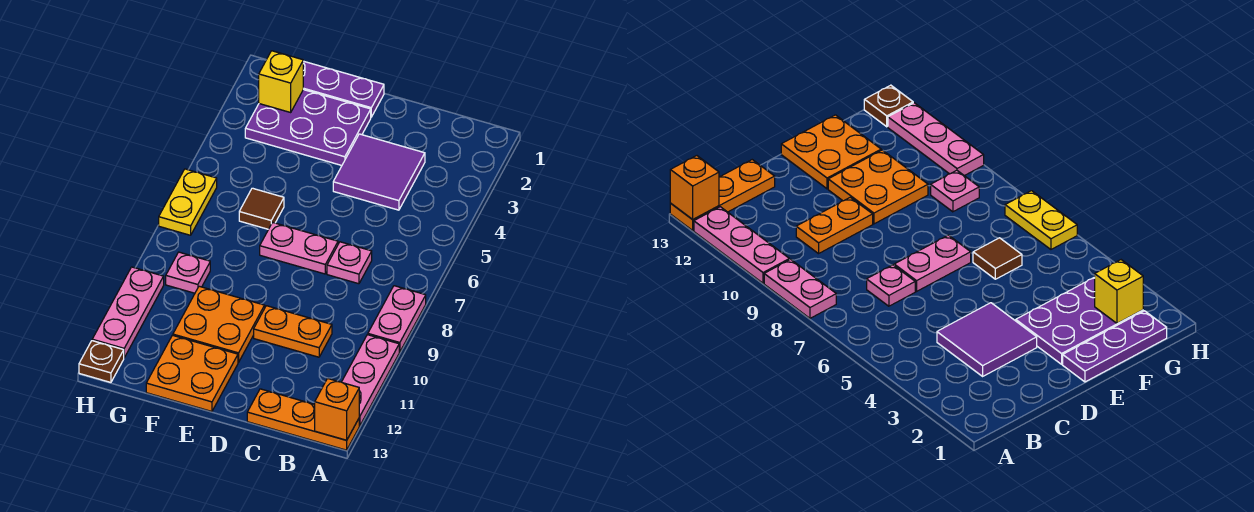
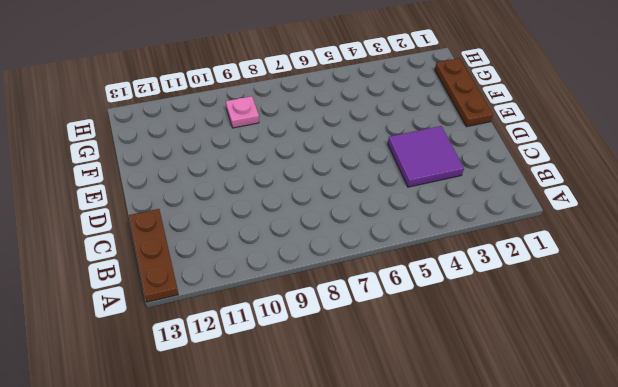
brown 1x3 plate [129,209,178,302] -> orange 1x3 plate [247,389,359,450]
brown 1x3 plate [435,58,493,127] -> purple 1x3 plate [303,61,384,117]
none -> pink 1x2 plate [368,286,426,352]
none -> pink 1x3 plate [342,335,399,426]
none -> pink 1x1 plate [327,242,372,284]

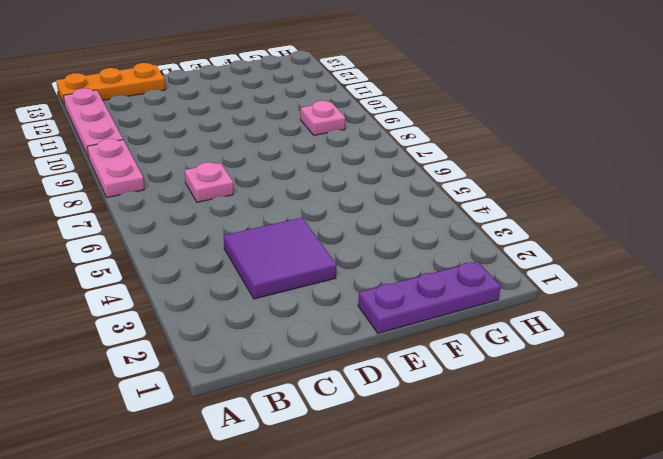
none -> orange 1x2 plate [254,306,332,357]
none -> pink 1x2 plate [260,222,338,274]
none -> purple 2x3 plate [245,90,371,165]

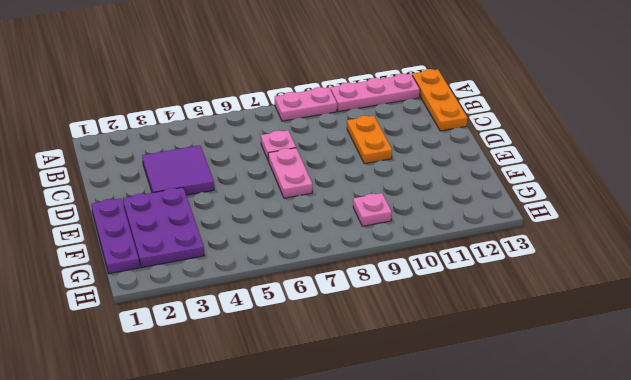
none -> orange 2x2 plate [173,286,265,362]
none -> orange 2x2 plate [146,335,238,411]
none -> brown 1x1 tile [239,188,284,229]

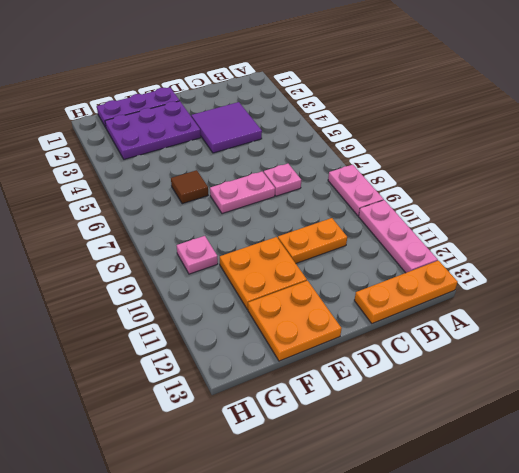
none -> yellow 1x2 plate [159,169,217,235]
none -> pink 1x3 plate [92,267,164,357]
none -> brown 1x1 plate [79,341,124,382]

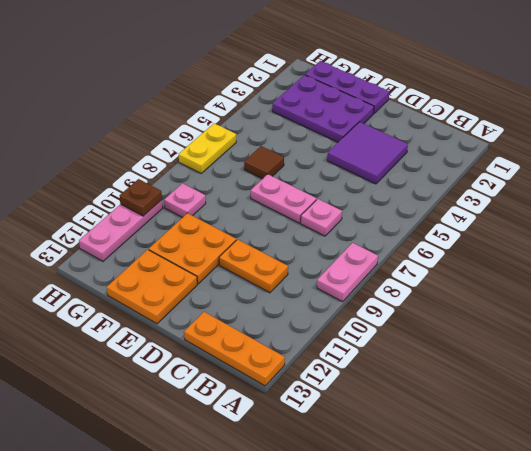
brown 1x1 plate [120,179,162,216] -> brown 1x1 plate moved to [79,341,124,382]
none -> pink 1x3 plate [342,335,399,426]
none -> orange 1x1 brick [315,378,359,440]
none -> yellow 1x1 brick [259,51,303,112]

